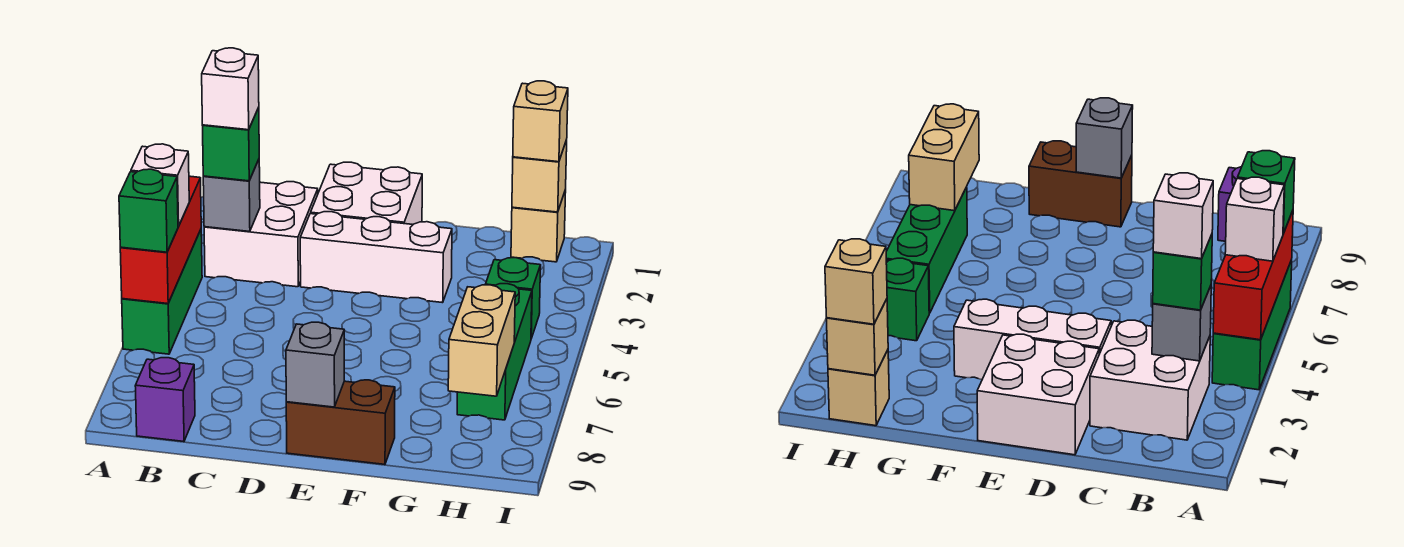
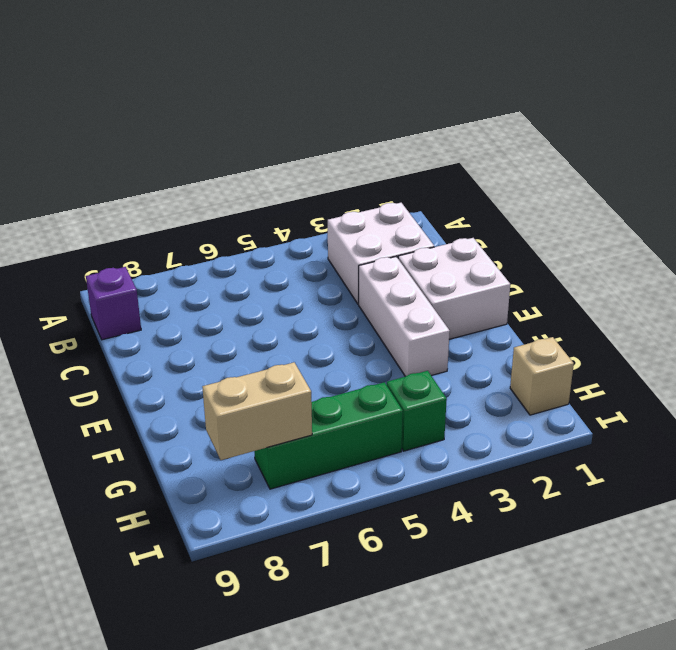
none -> green 1x3 brick [122,230,202,354]
none -> brown 1x2 brick [286,380,395,464]
none -> red 1x3 brick [120,176,201,304]

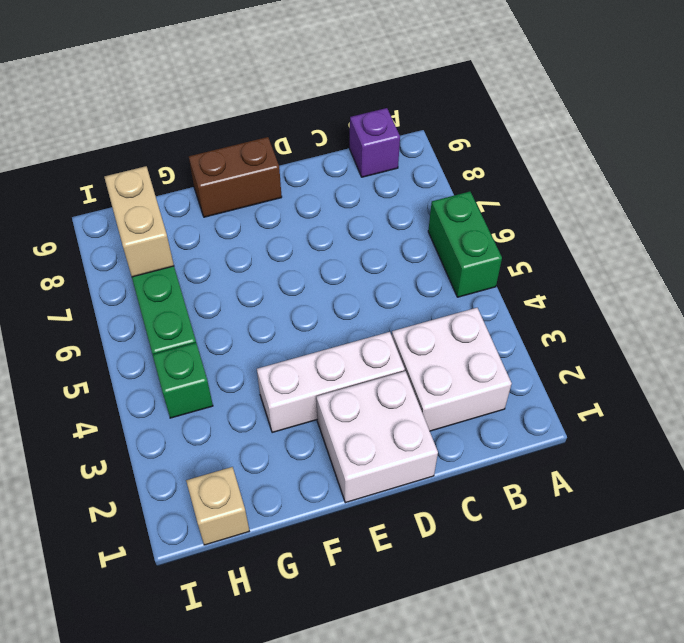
green 1x2 brick [428,192,502,297] -> green 1x3 brick [122,230,202,354]
none -> red 1x3 brick [120,176,201,304]
none -> grey 1x1 brick [203,160,260,232]
none -> grey 1x1 brick [286,322,344,407]

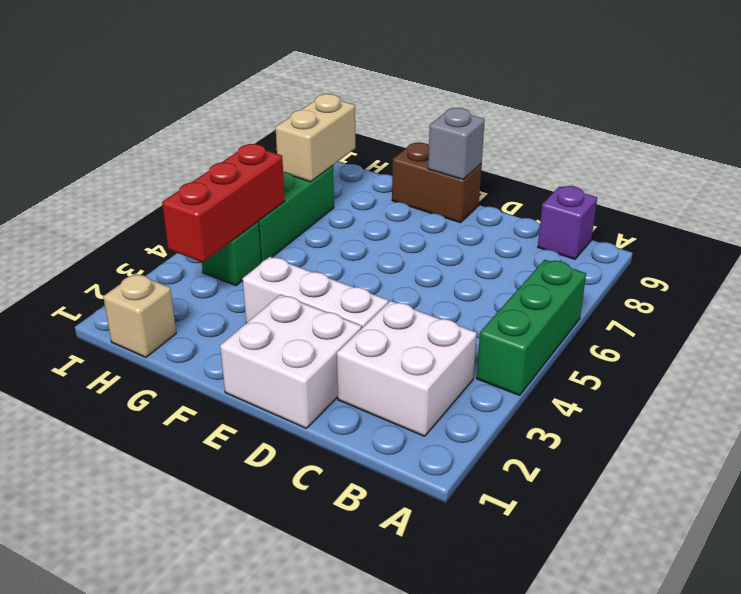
red 1x3 brick [162,144,285,263] -> red 1x3 brick moved to [120,176,201,304]
none -> grey 1x1 brick [203,160,260,232]
none -> tan 1x1 brick [512,140,567,212]
none -> white 1x1 brick [131,144,189,226]

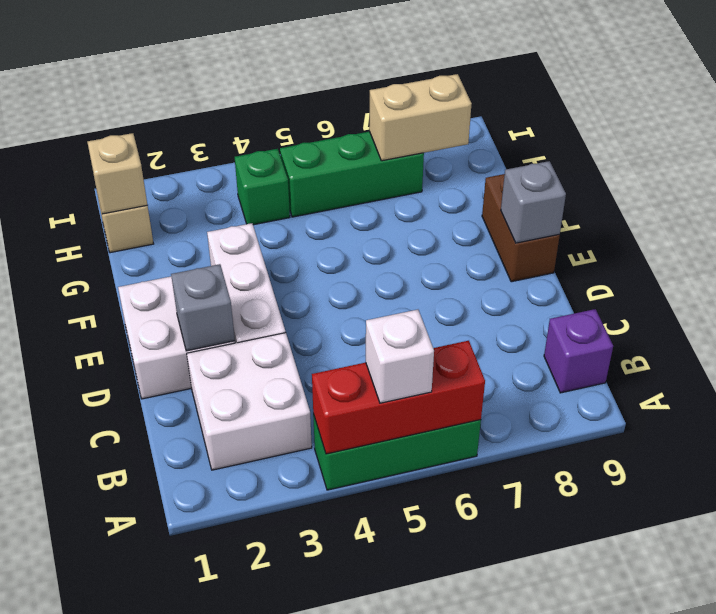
grey 1x1 brick [171,264,235,351] -> grey 1x1 brick moved to [203,160,260,232]
none -> green 1x1 brick [119,169,178,252]
none -> green 1x1 brick [203,107,259,181]
none -> tan 1x1 brick [513,81,568,162]

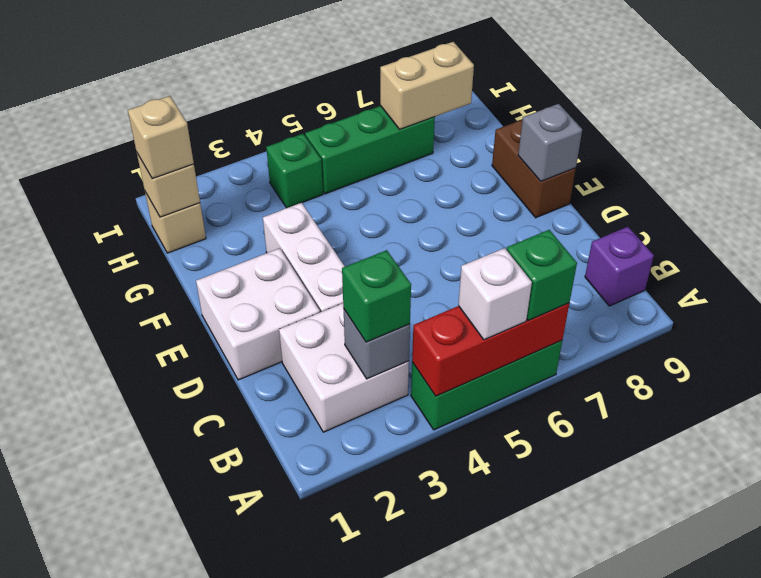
none -> white 1x1 brick [202,48,259,130]

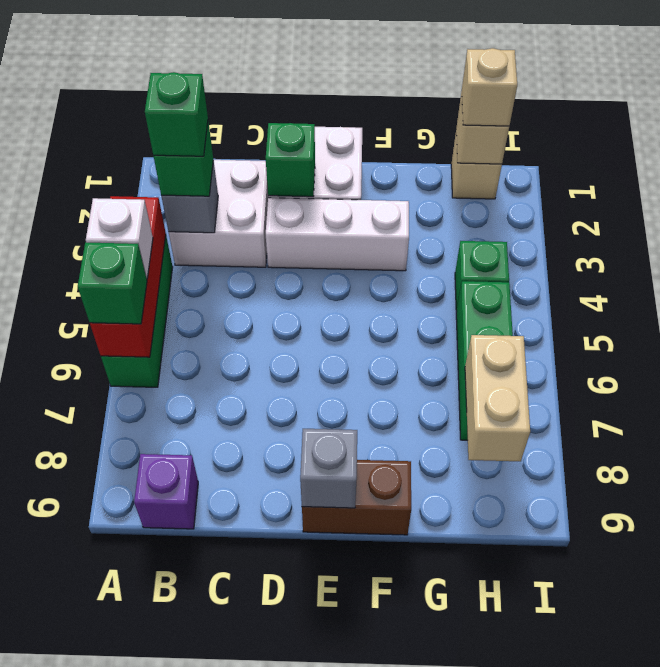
green 1x1 brick [145,72,208,156] -> white 1x1 brick [202,48,259,130]
green 1x1 brick [266,123,315,197] -> none

